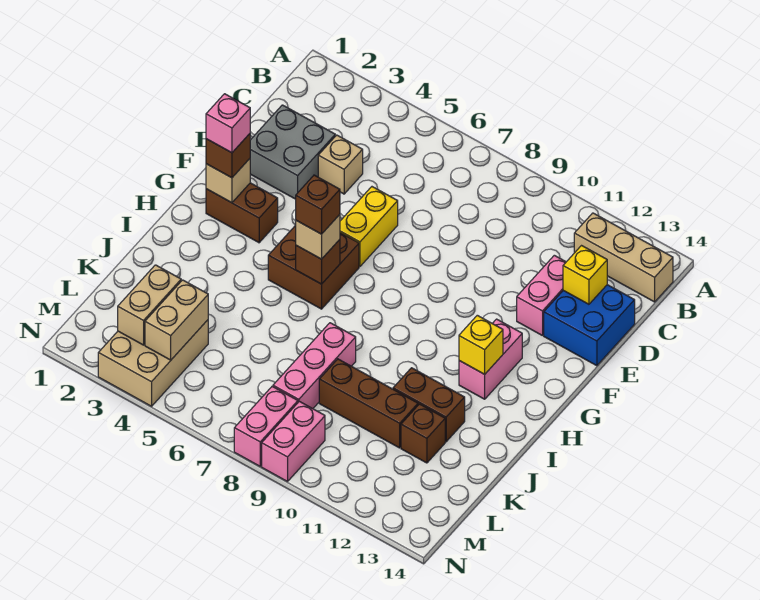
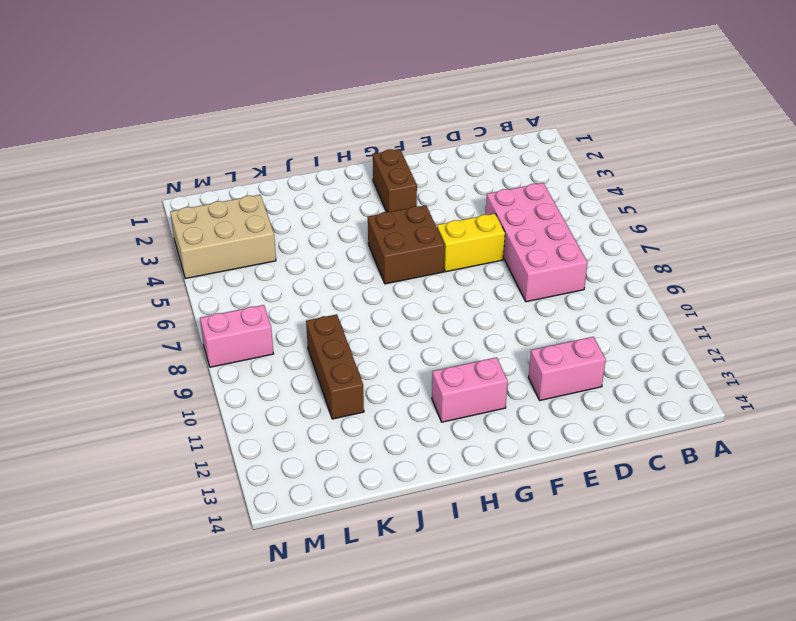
pink 2x4 brick [486,183,588,302] -> none
none -> tan 1x3 brick [574,213,673,302]
none -> grey 2x2 brick [250,105,335,199]
none -> tan 1x1 brick [318,135,363,194]

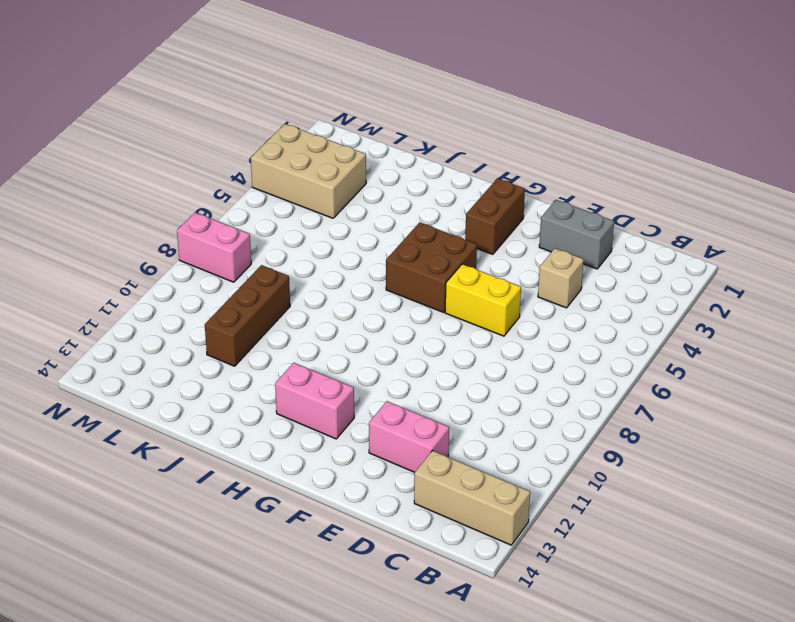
tan 1x3 brick [414,451,530,545] -> tan 1x3 brick turned to [574,213,673,302]
grey 1x2 brick [539,200,614,269] -> grey 2x2 brick [250,105,335,199]
none -> blue 2x2 brick [544,285,635,366]
none -> pink 1x3 brick [273,323,356,409]
none -> brown 1x2 brick [393,368,465,442]

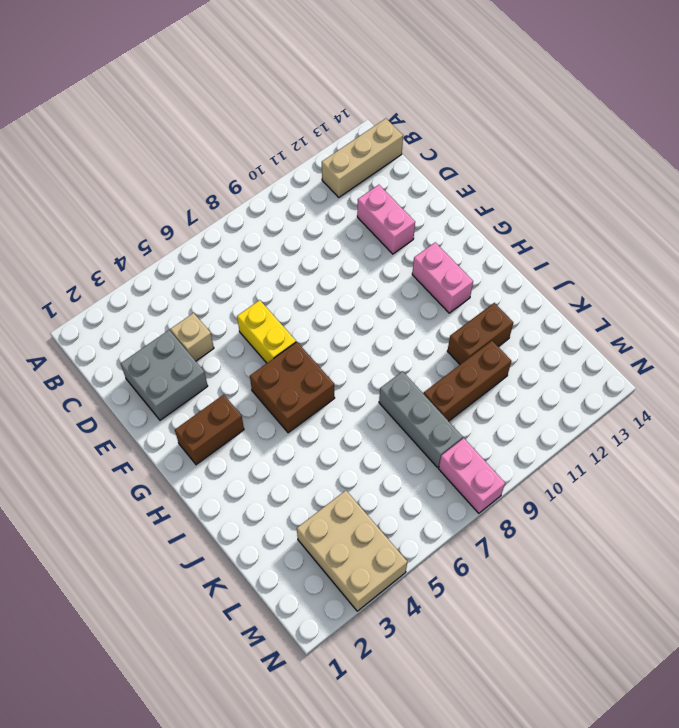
grey 1x3 brick [379,371,463,467] -> pink 1x3 brick [273,323,356,409]
none -> blue 2x2 brick [544,285,635,366]
none -> brown 1x1 brick [401,404,445,463]
none -> pink 1x2 brick [262,401,325,482]

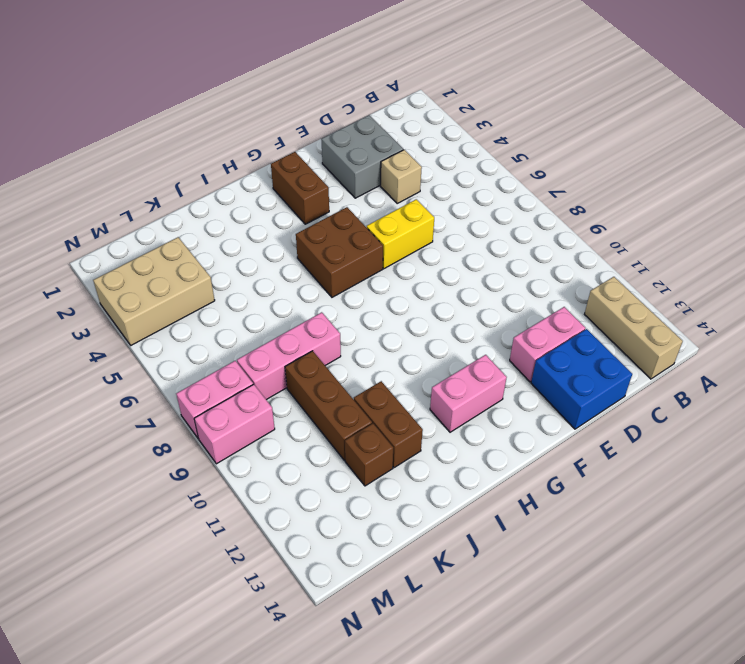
none -> yellow 1x1 brick [563,246,607,304]
none -> tan 1x1 brick [206,159,250,203]
none -> brown 1x1 brick [296,240,340,284]

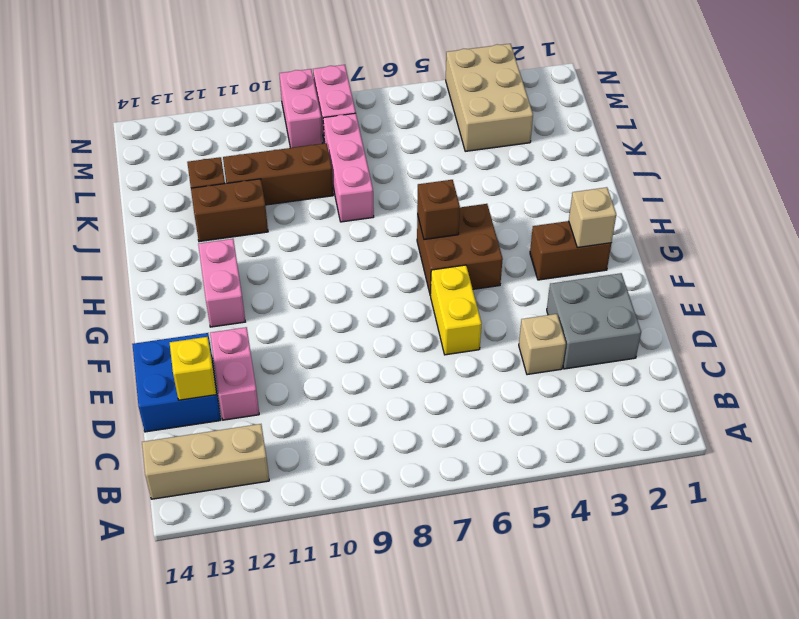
none -> yellow 1x1 brick [459,315,503,374]
none -> tan 1x2 brick [118,265,181,345]
none -> tan 1x2 brick [145,280,208,360]

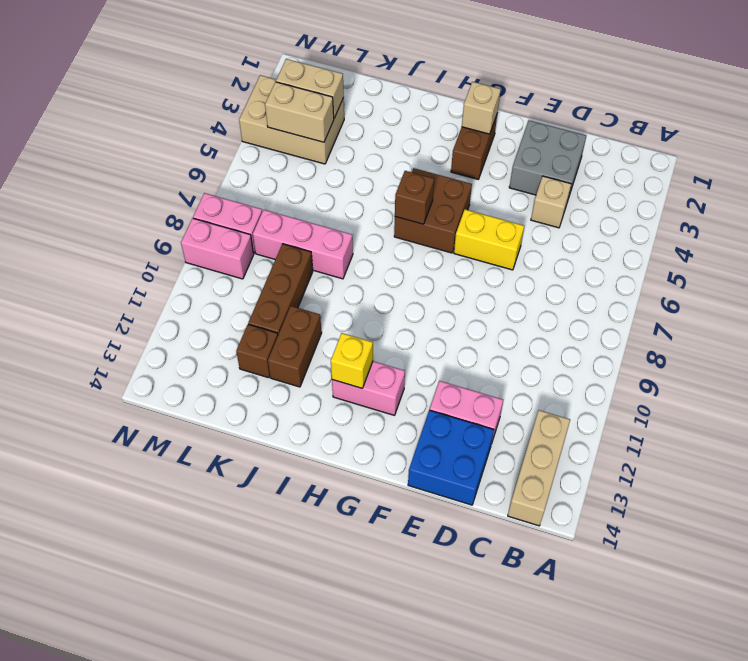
none -> yellow 1x1 brick [563,246,607,304]
none -> brown 1x1 brick [206,134,250,178]
none -> tan 1x1 brick [296,215,340,259]

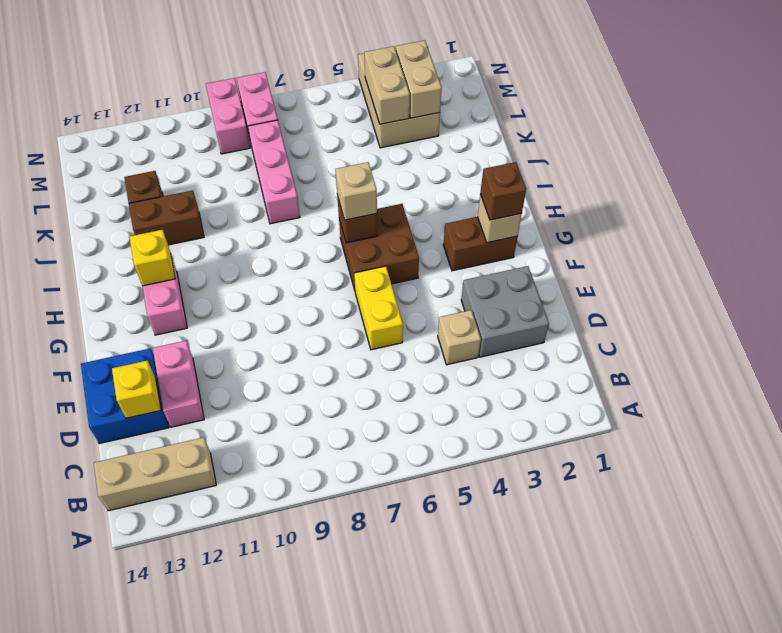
none -> brown 1x3 brick [319,359,418,448]
none -> pink 1x1 brick [206,94,250,153]
none -> brown 1x1 brick [296,175,340,234]

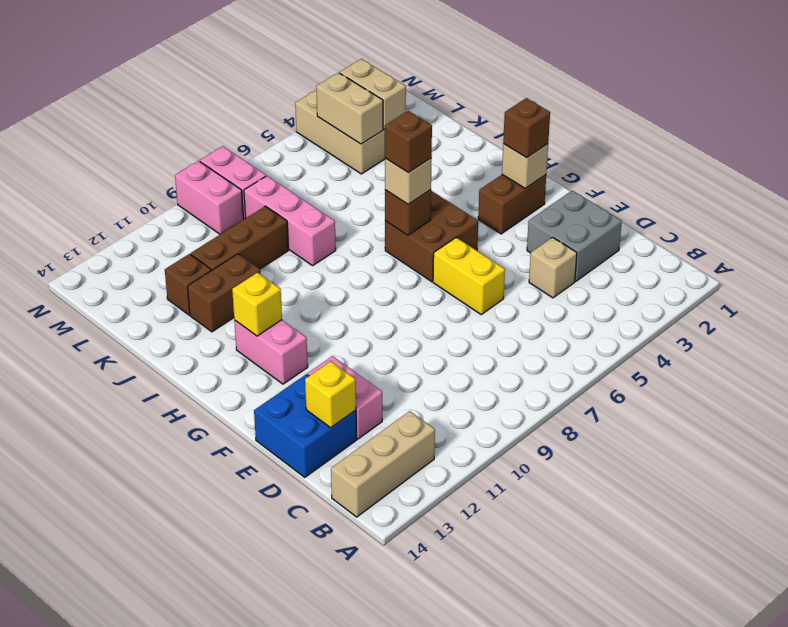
none -> pink 1x1 brick [206,94,250,153]

